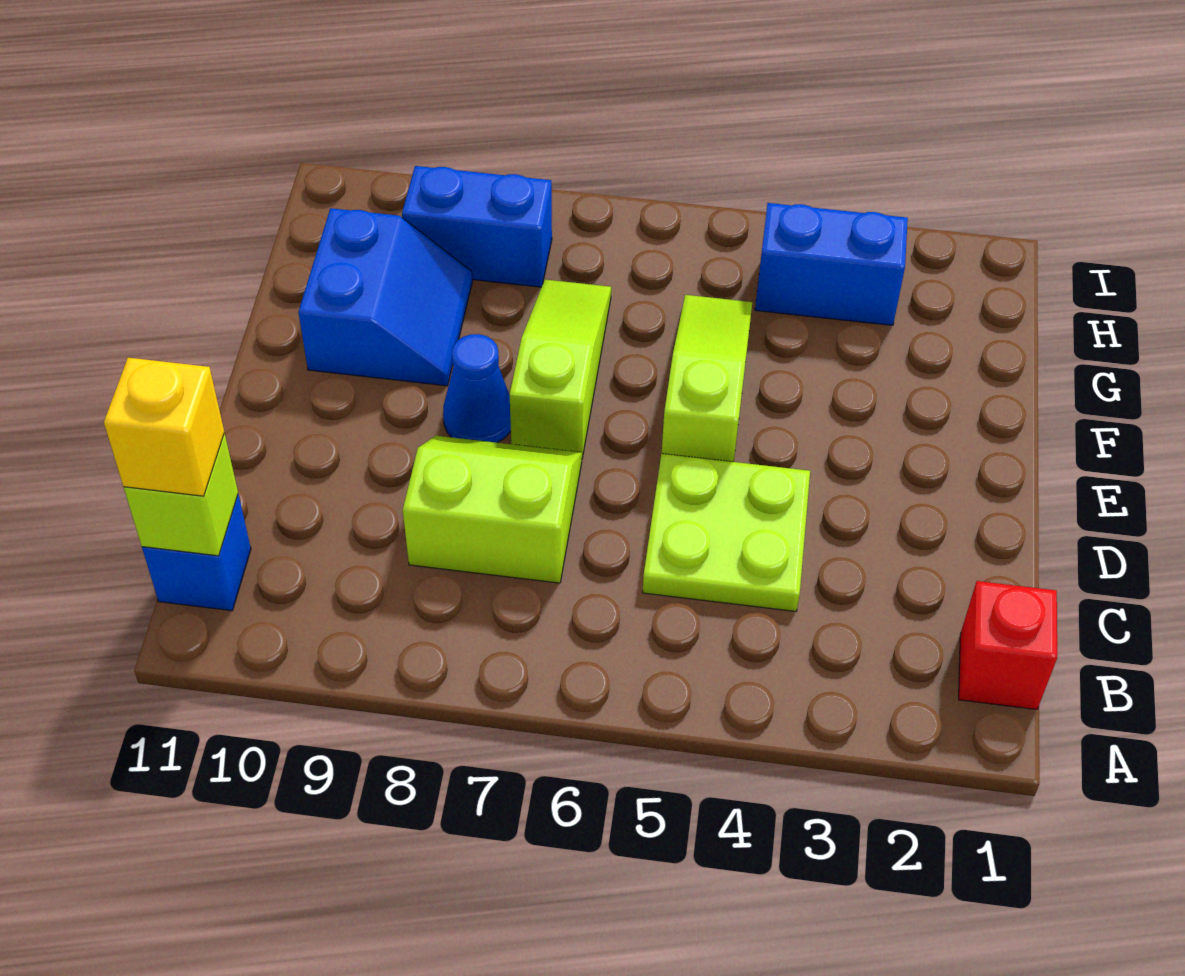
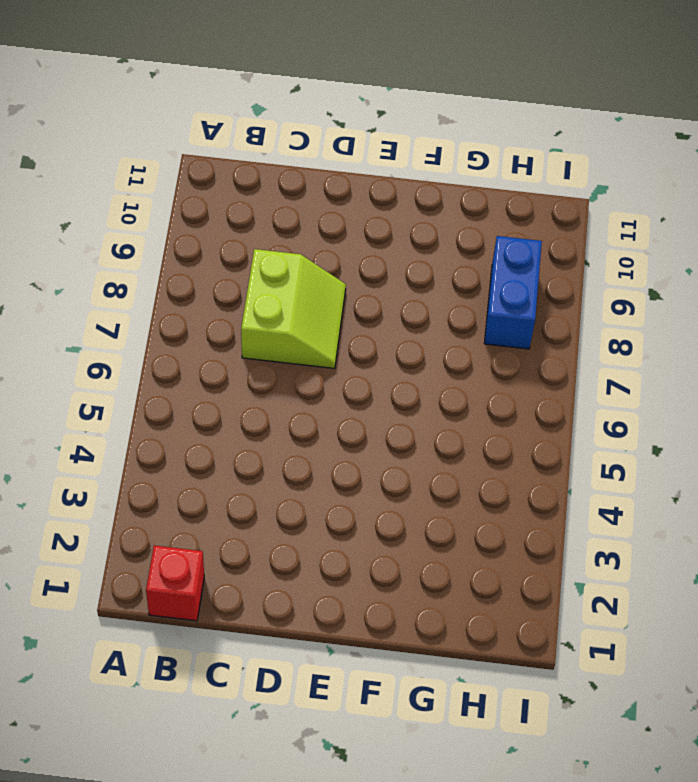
none -> blue 1x1 brick [142,494,251,611]
none -> lime 2x2 plate [642,454,810,611]
none -> lime 1x3 slope [662,295,752,462]

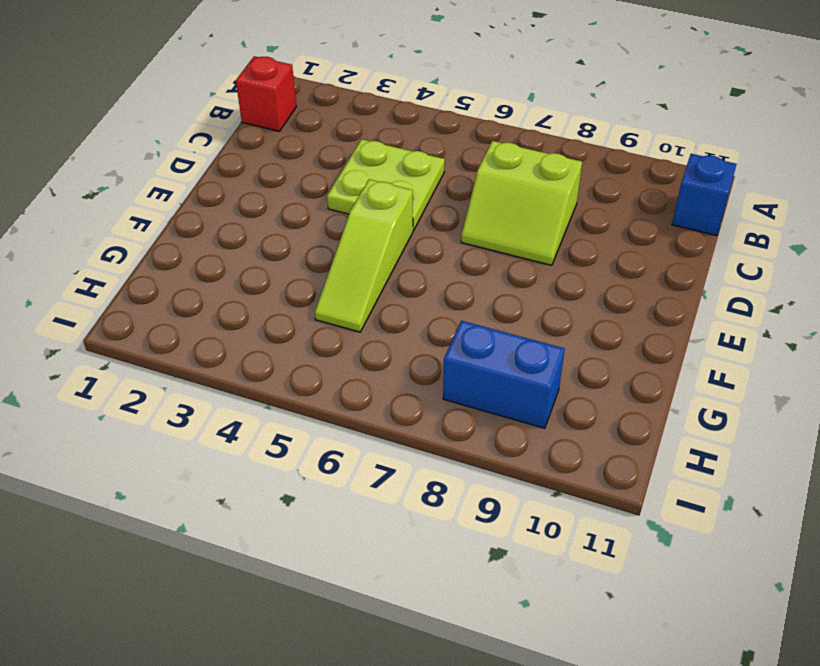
none -> lime 1x3 slope [510,280,611,458]
none -> blue 1x1 cone [443,334,511,443]
none -> blue 2x2 slope [298,208,472,386]

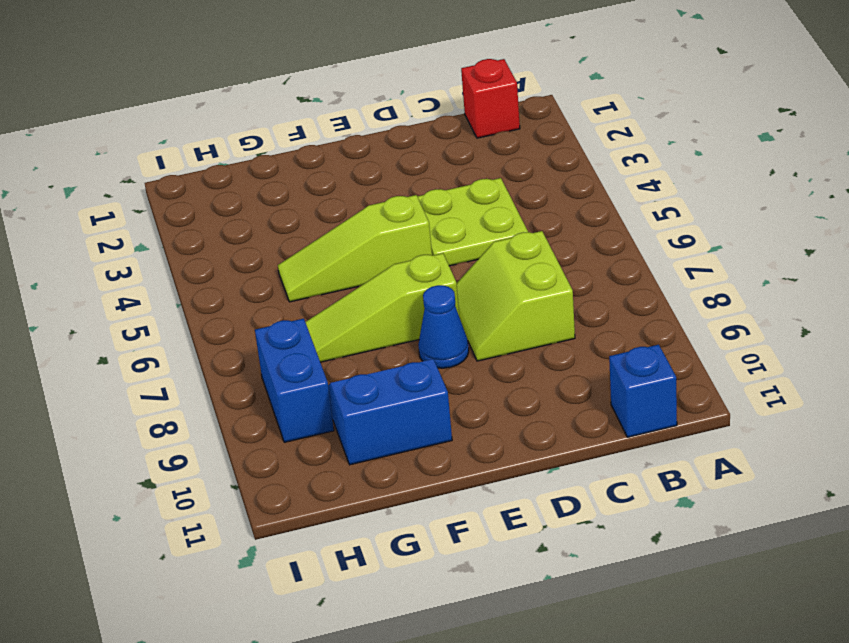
none -> blue 1x2 brick [755,203,908,325]
none -> lime 1x1 brick [124,434,238,556]
none -> yellow 1x1 brick [104,358,224,496]

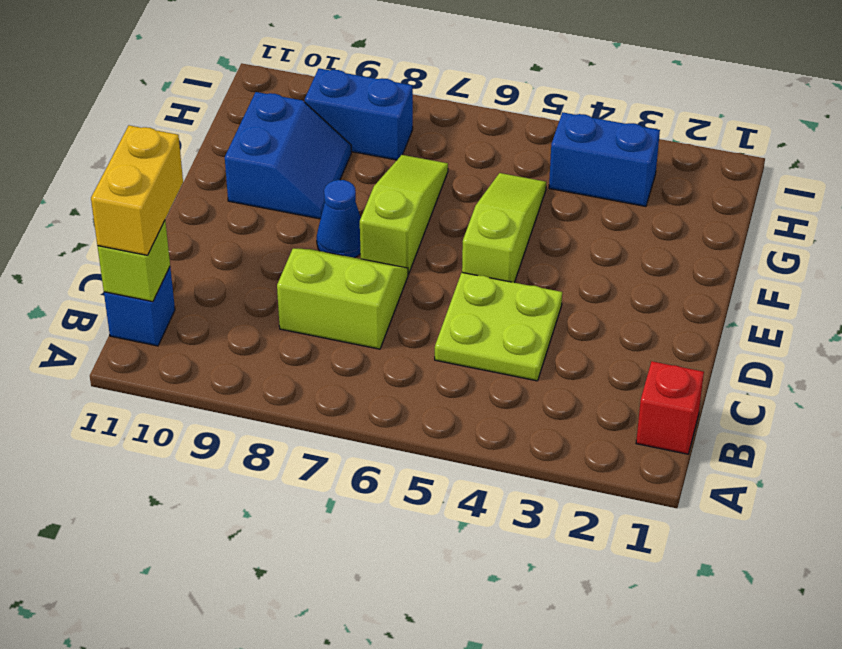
yellow 1x2 brick [91,125,183,255] -> yellow 1x1 brick [104,358,224,496]

